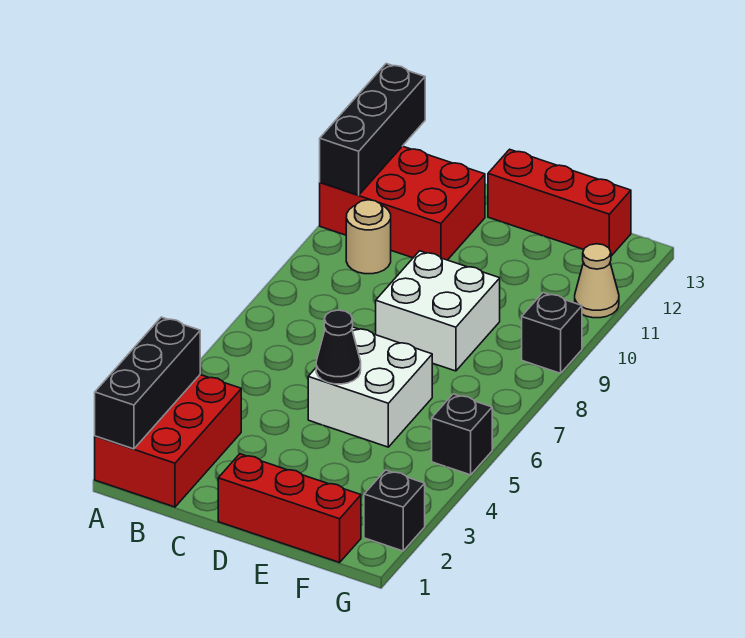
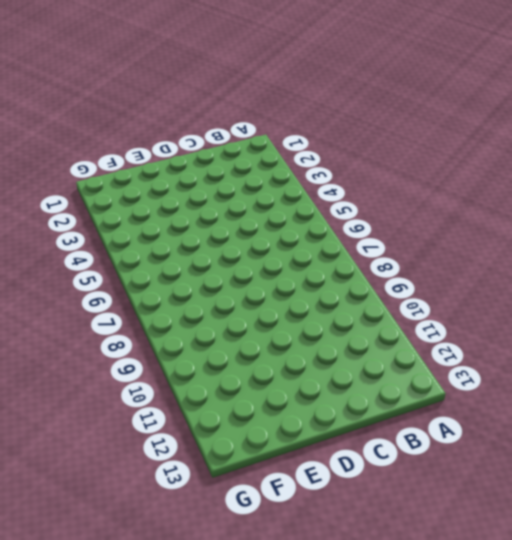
none -> red 2x3 brick [95,375,241,507]
none -> red 2x3 brick [320,146,485,260]
none -> tan 1x1 round brick [346,200,391,274]

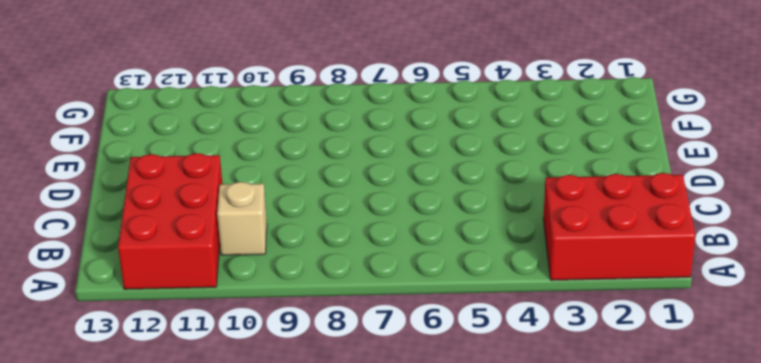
tan 1x1 brick [217,182,267,255] -> tan 1x1 round brick [346,200,391,274]
none -> red 1x3 brick [218,454,361,563]
none -> white 2x2 brick [308,327,433,447]
none -> white 2x2 brick [376,251,500,371]

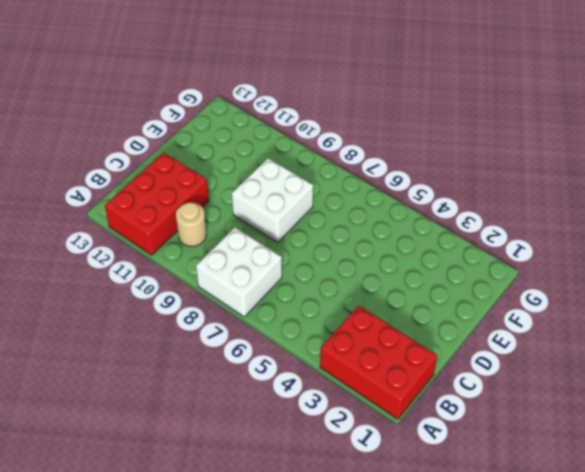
white 2x2 brick [196,227,282,317] -> white 2x2 brick moved to [308,327,433,447]
none -> red 1x3 brick [218,454,361,563]
none -> red 1x3 brick [488,149,631,256]
none -> black 1x1 brick [364,470,425,551]

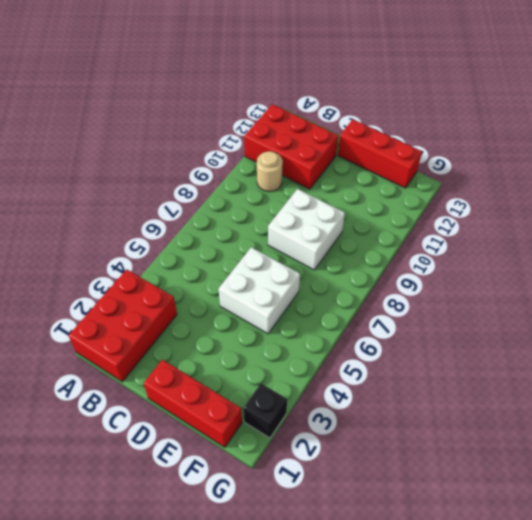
none -> black 1x1 brick [432,394,492,475]
none -> black 1x1 brick [522,293,582,373]
none -> tan 1x1 cone [575,244,619,318]

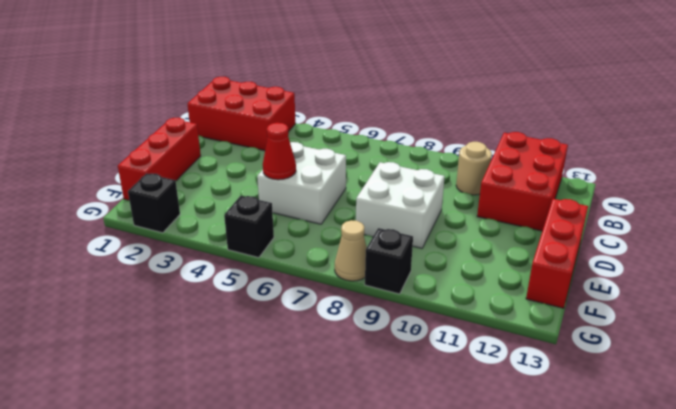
red 1x1 cone [263,123,296,180] -> none
tan 1x1 cone [335,220,367,281] -> tan 1x1 cone moved to [575,244,619,318]
none -> black 1x3 brick [95,317,200,449]
none -> black 1x3 brick [320,64,425,195]
none -> black 1x1 cone [316,310,361,384]

